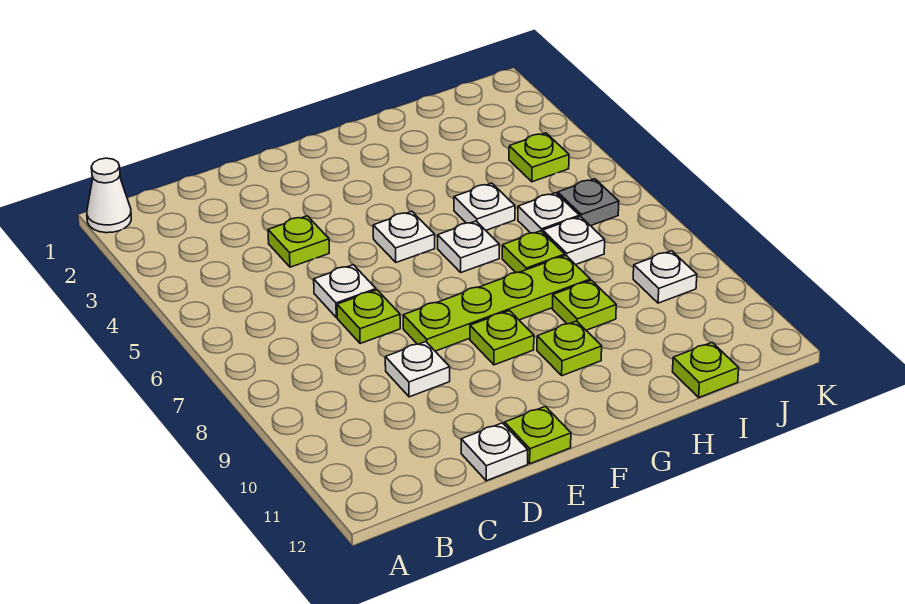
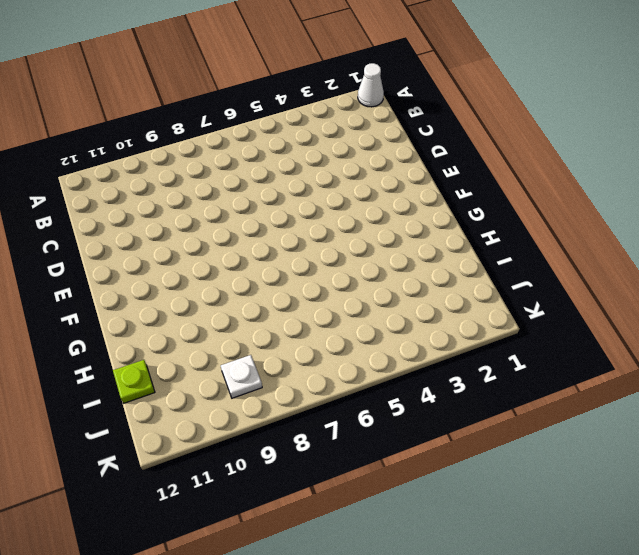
none -> lime 1x1 plate [268,216,329,267]
none -> white 1x1 plate [314,265,376,318]
none -> lime 1x1 plate [337,290,400,344]

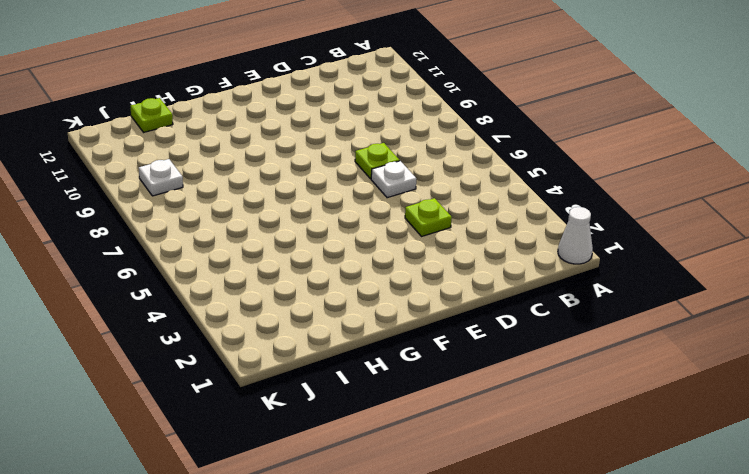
none -> white 1x1 plate [385,342,450,397]
none -> white 1x1 plate [461,423,528,481]
none -> lime 1x4 plate [403,255,590,351]

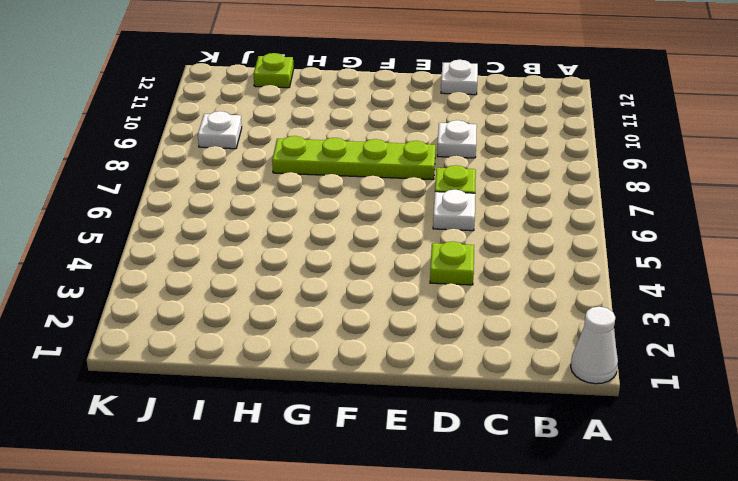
none -> lime 1x1 plate [505,406,571,464]
none -> white 1x1 plate [373,211,435,262]
none -> lime 1x1 plate [470,311,534,365]

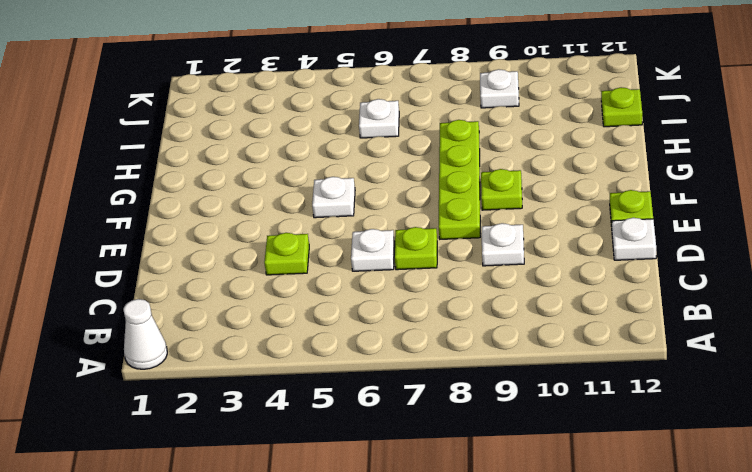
none -> white 1x1 plate [438,221,499,272]
none -> lime 1x1 plate [537,321,602,376]
none -> white 1x1 plate [454,183,515,230]

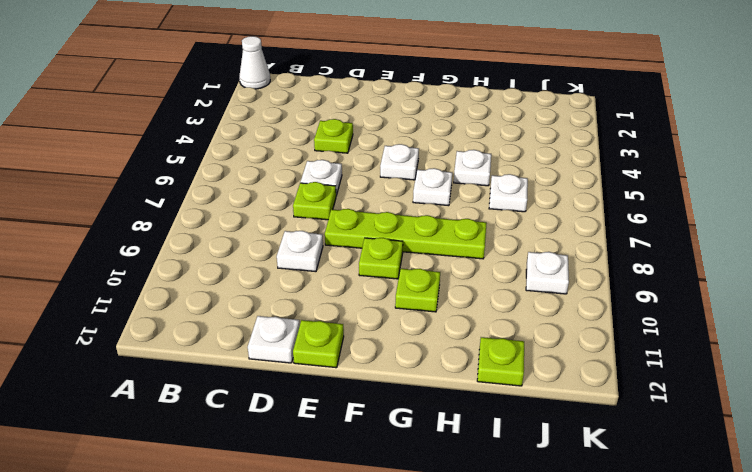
none -> lime 1x1 plate [502,231,565,273]
none -> lime 1x1 plate [552,280,616,330]
none -> white 1x1 plate [543,217,605,265]

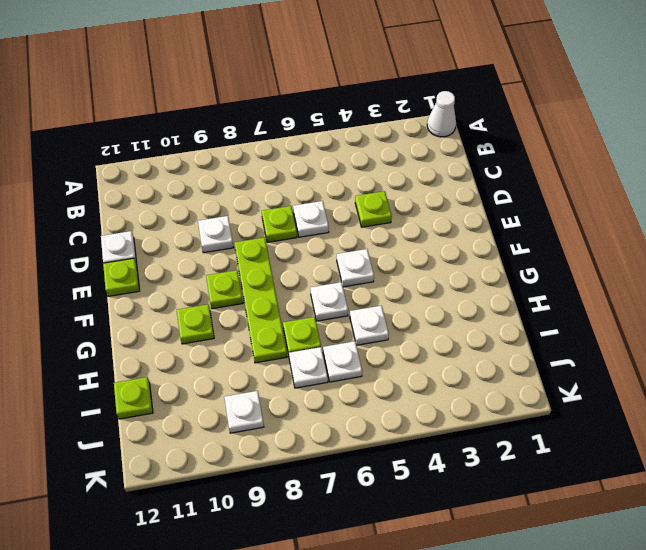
none -> lime 1x1 plate [552,280,616,330]
none -> lime 1x1 plate [509,133,569,182]
none -> grey 1x1 plate [558,179,619,226]

